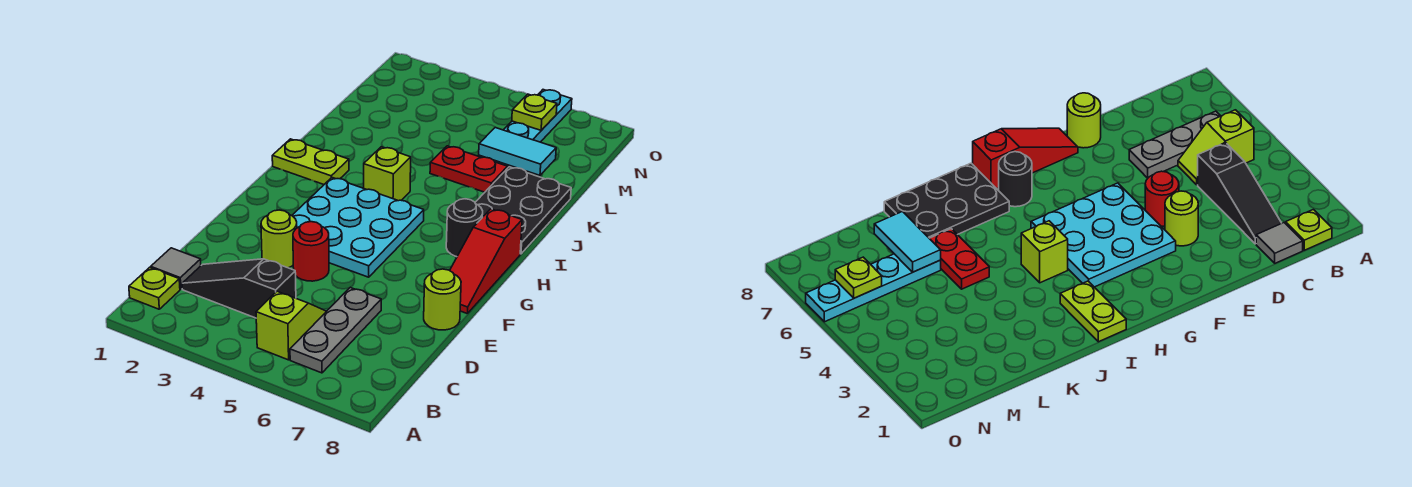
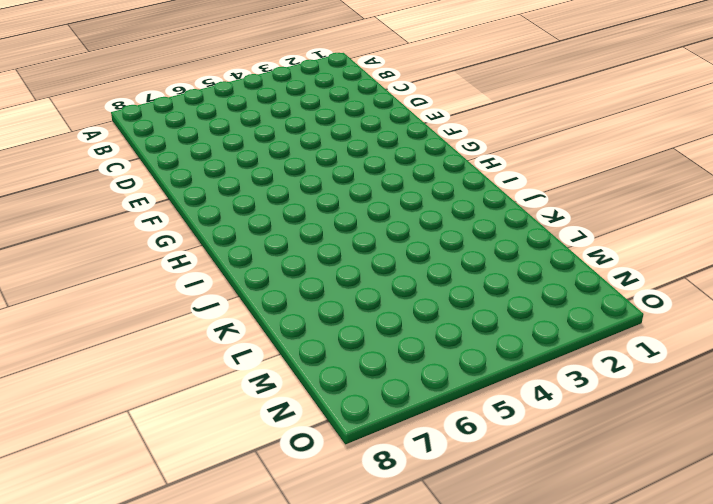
none -> lime 1x1 plate [129,267,180,309]
none -> lime 1x2 slope [256,291,327,360]
none -> grey 1x3 plate [290,287,381,373]

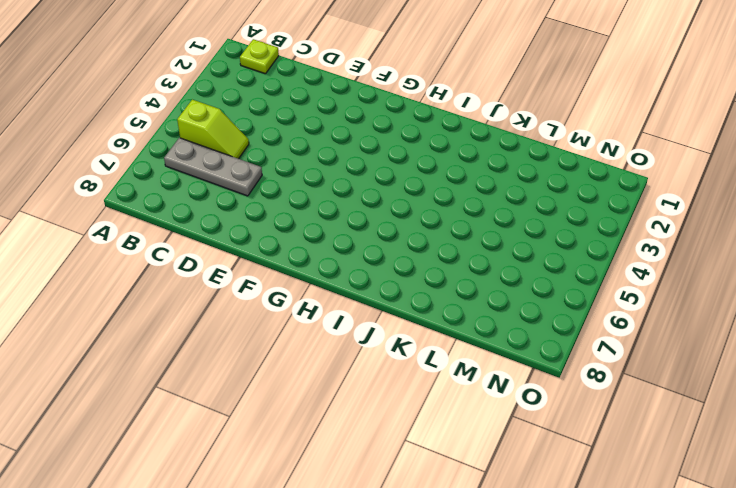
none -> grey 1x1 tile [151,248,201,289]
none -> black 1x3 slope [182,259,296,318]
none -> lime 1x1 round brick [261,210,297,268]

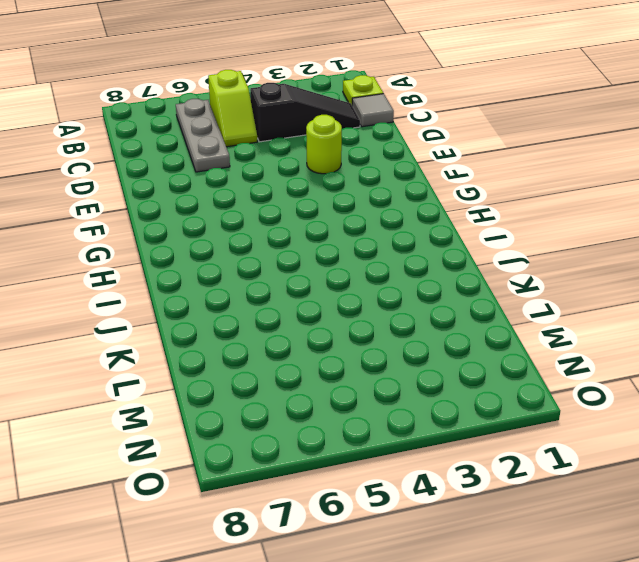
none -> red 1x1 round brick [293,222,329,281]
none -> lime 1x1 round brick [424,269,461,330]
none -> cyan 3x3 plate [292,178,424,277]

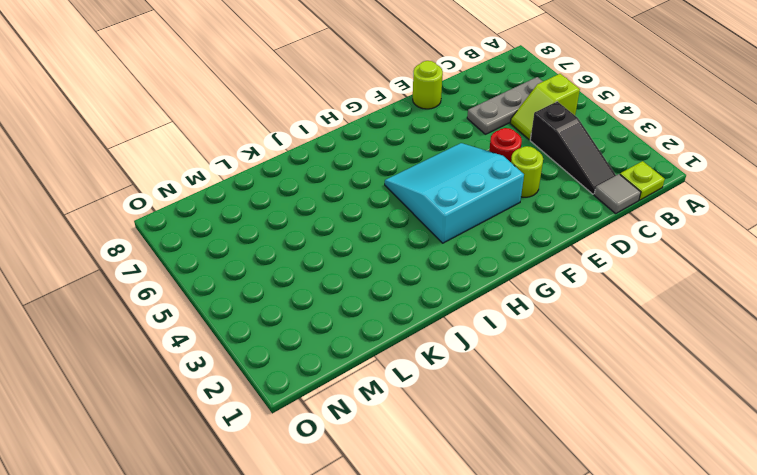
cyan 3x3 slope [385,143,524,243] -> cyan 3x3 plate [292,178,424,277]
none -> red 1x3 slope [450,209,522,314]
none -> black 1x1 round brick [446,199,483,257]
none -> lime 1x2 plate [272,139,349,184]

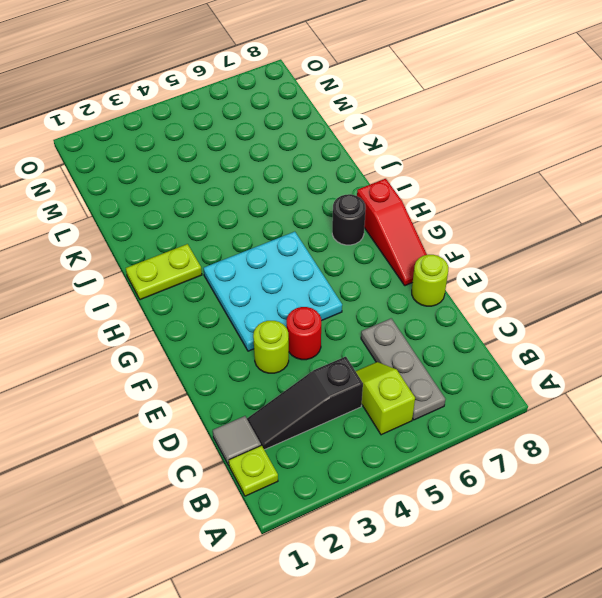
none -> lime 1x1 brick [364,147,411,201]
none -> black 2x3 plate [475,167,571,254]
none -> red 1x2 plate [430,146,508,192]

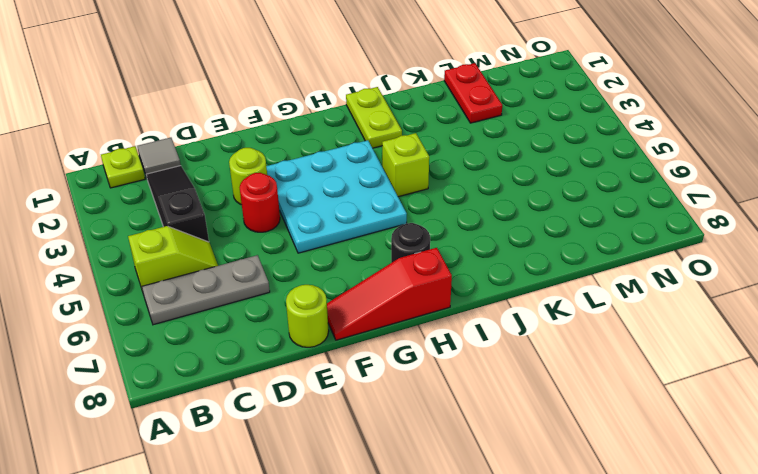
red 1x2 plate [444,63,502,123] -> red 1x2 plate moved to [430,146,508,192]
none -> black 2x3 plate [475,167,571,254]
none -> cyan 1x4 plate [479,90,572,168]
none -> cyan 1x2 tile [479,127,556,175]

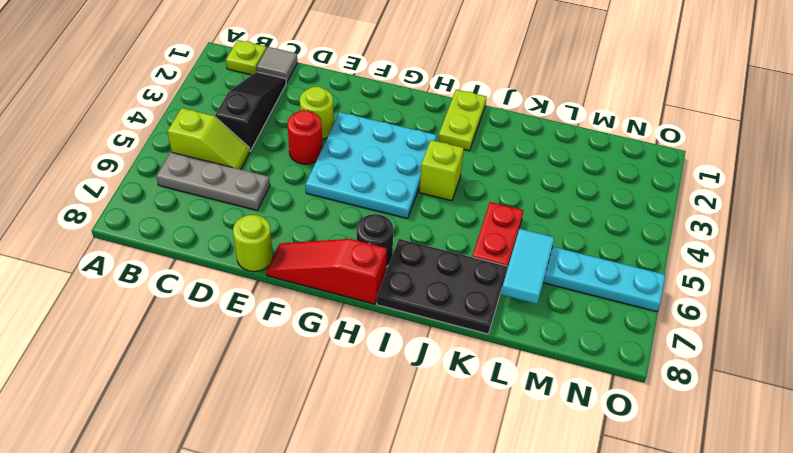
none -> lime 1x1 plate [512,94,557,130]

